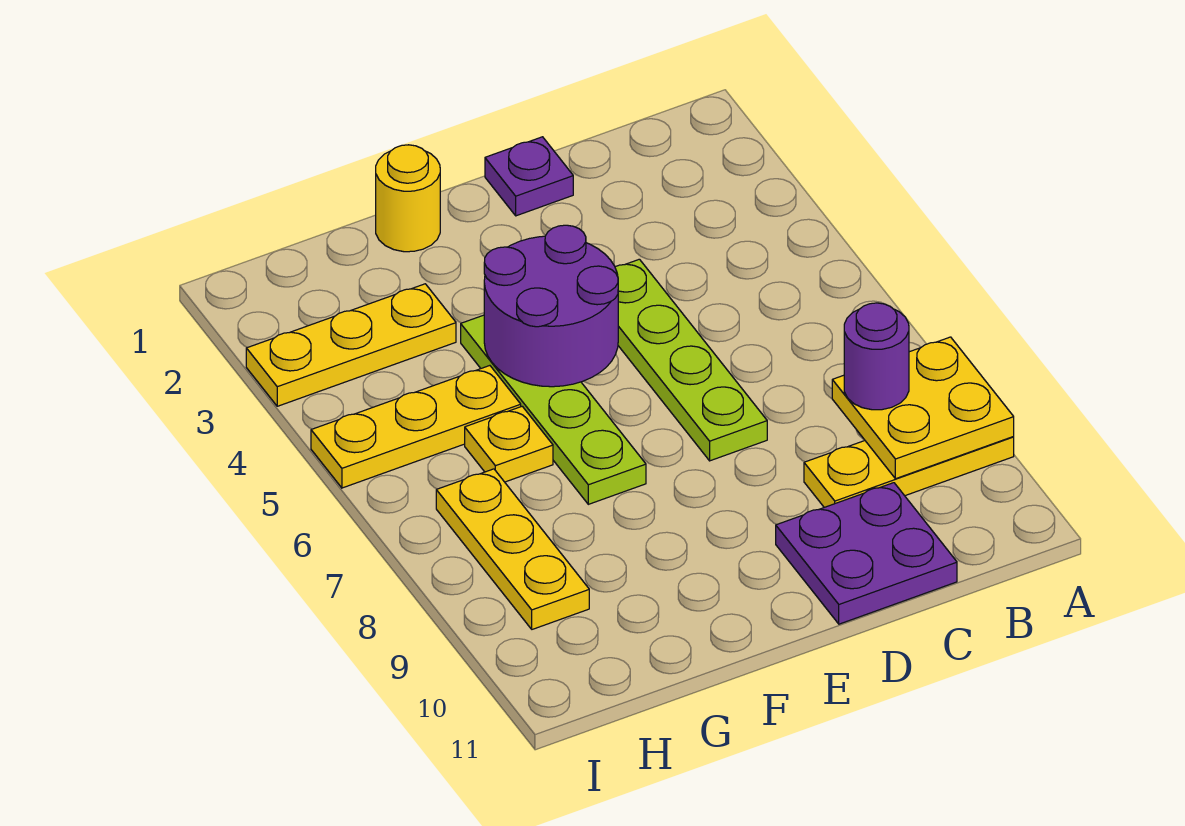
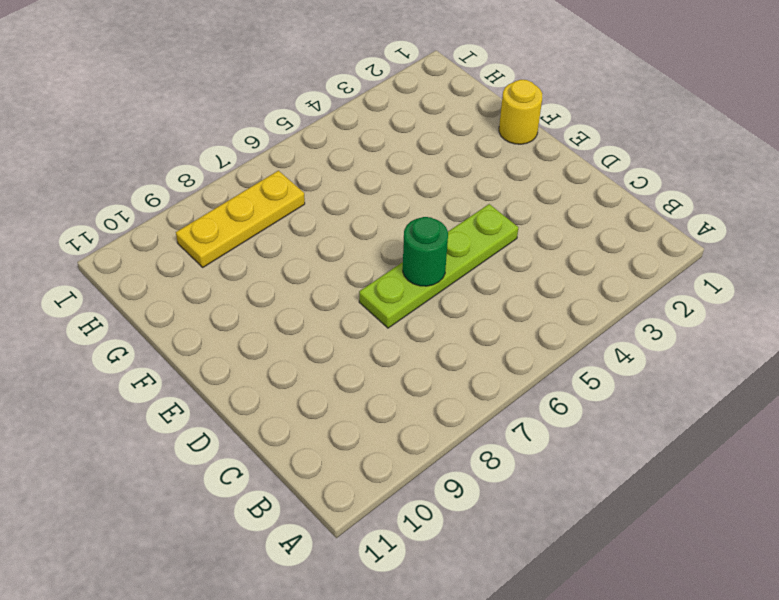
green 1x1 round brick [403,217,448,286] -> none
none -> yellow 1x3 plate [804,437,1014,507]
none -> purple 2x2 plate [776,483,957,624]
none -> purple 1x1 plate [485,137,573,216]

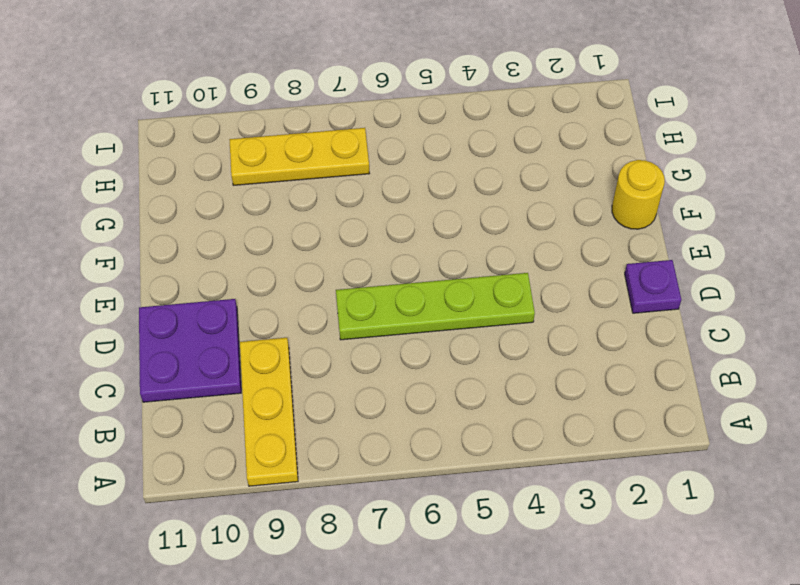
none -> lime 1x4 plate [461,315,646,504]
none -> yellow 1x3 plate [246,284,456,406]
none -> yellow 1x3 plate [311,366,521,488]

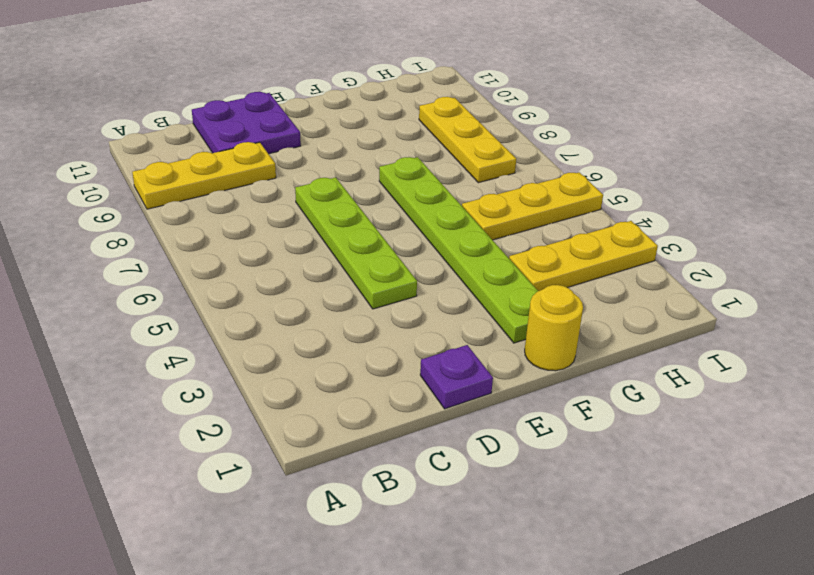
lime 1x6 plate [379,157,538,343] -> lime 1x4 plate [461,315,646,504]
none -> yellow 1x1 plate [465,406,553,482]
none -> yellow 2x2 plate [832,337,1014,479]
none -> purple 2x2 round brick [484,225,618,387]

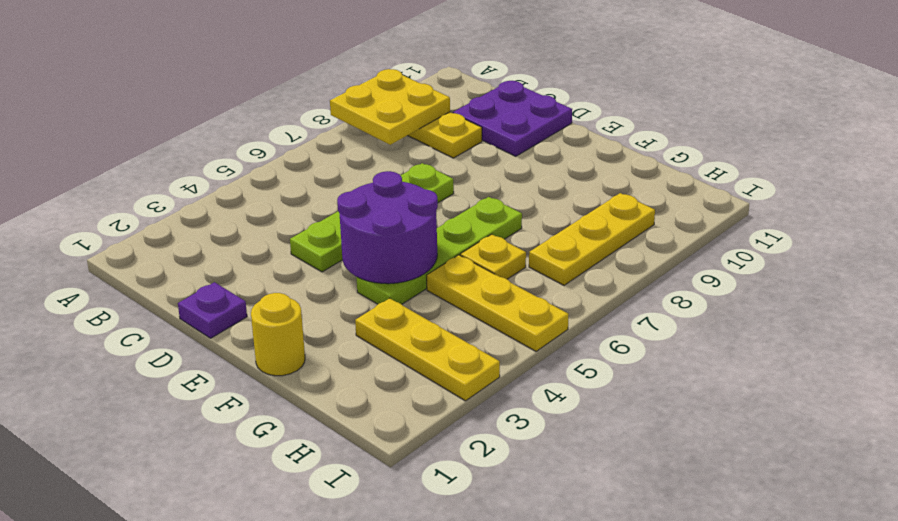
none -> purple 1x1 round brick [844,303,909,410]

